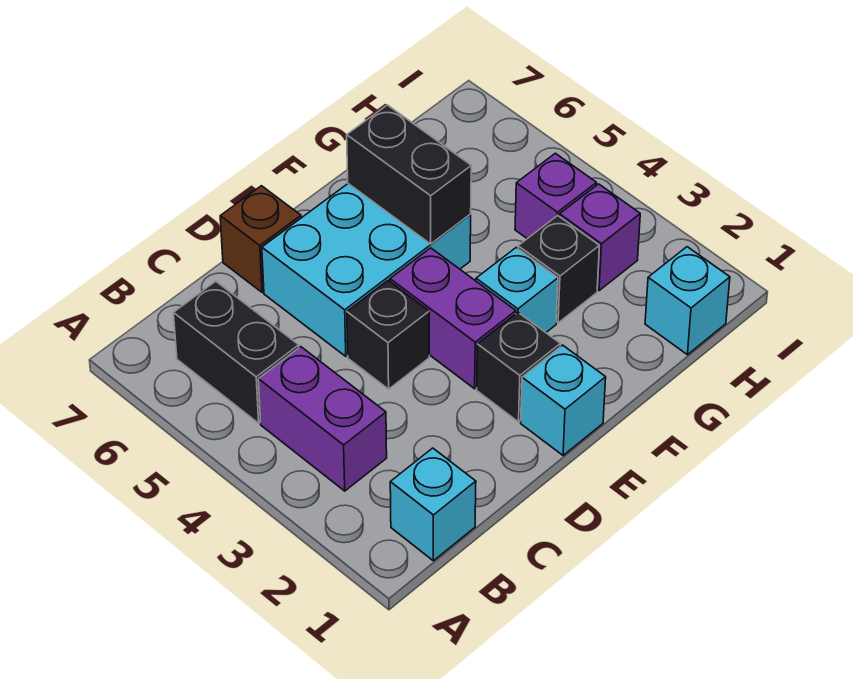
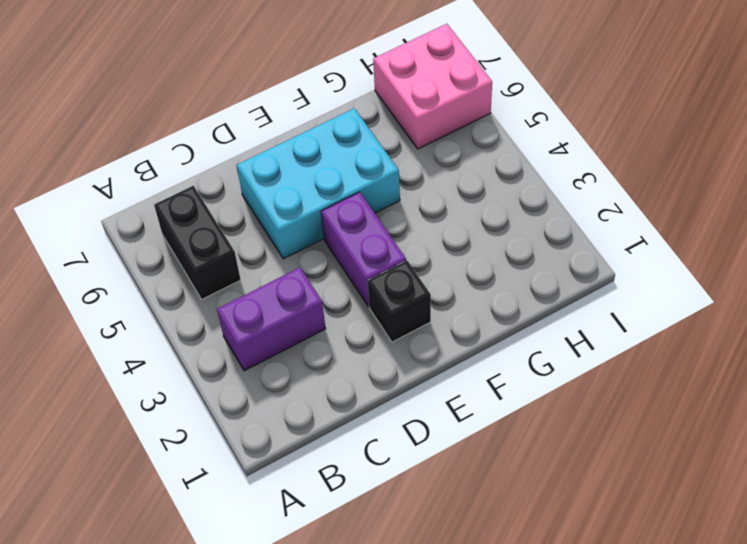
purple 1x2 brick [217,268,326,371] -> purple 1x2 brick turned to [258,347,387,491]
pink 2x2 brick [373,24,492,149] -> none
none -> cyan 1x1 brick [390,448,476,561]
none -> black 1x1 brick [347,281,429,389]
none -> brown 1x1 brick [220,186,301,292]

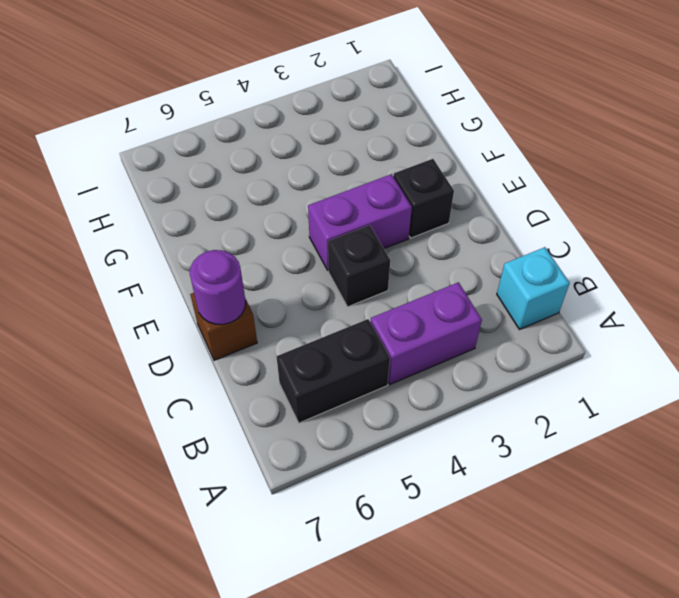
purple 1x1 round brick [190,250,246,325] -> none
none -> cyan 2x3 brick [262,184,471,356]
none -> cyan 1x1 brick [521,345,606,455]
none -> cyan 1x1 brick [476,248,558,332]

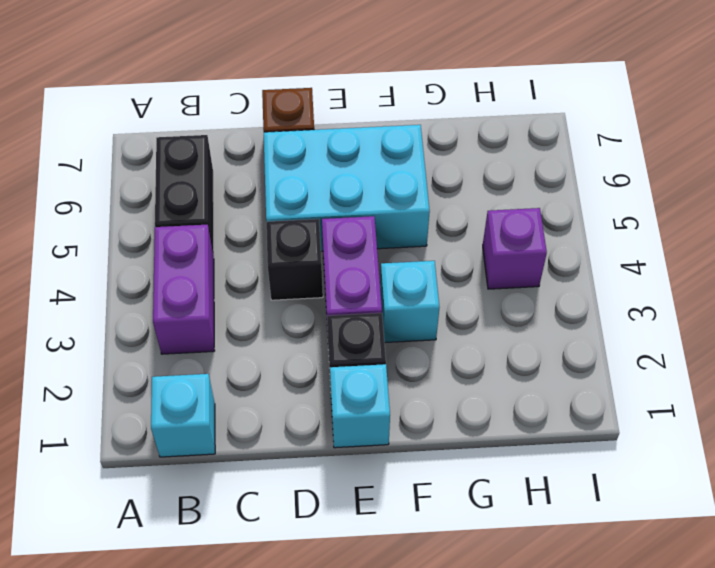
none -> black 1x1 brick [518,215,599,323]
none -> cyan 1x1 brick [645,247,730,355]
none -> purple 1x1 brick [560,184,640,291]

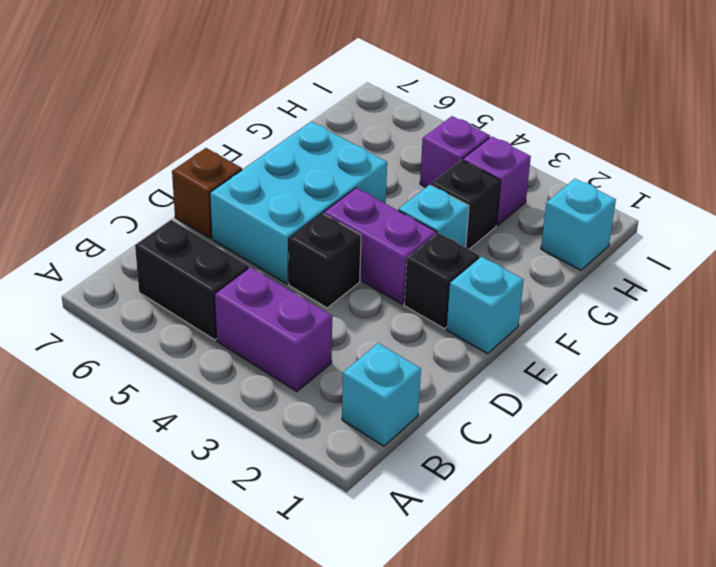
none -> black 1x2 brick [347,105,471,244]

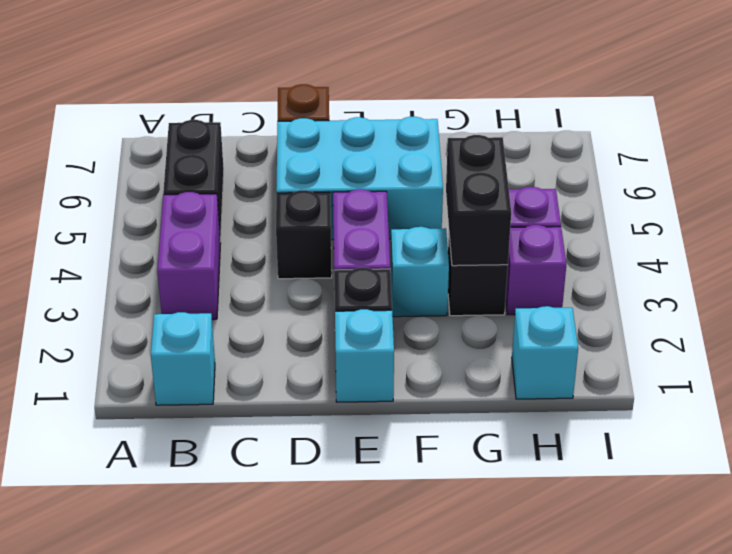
black 1x2 brick [446,135,511,266] -> black 1x2 brick moved to [347,105,471,244]

